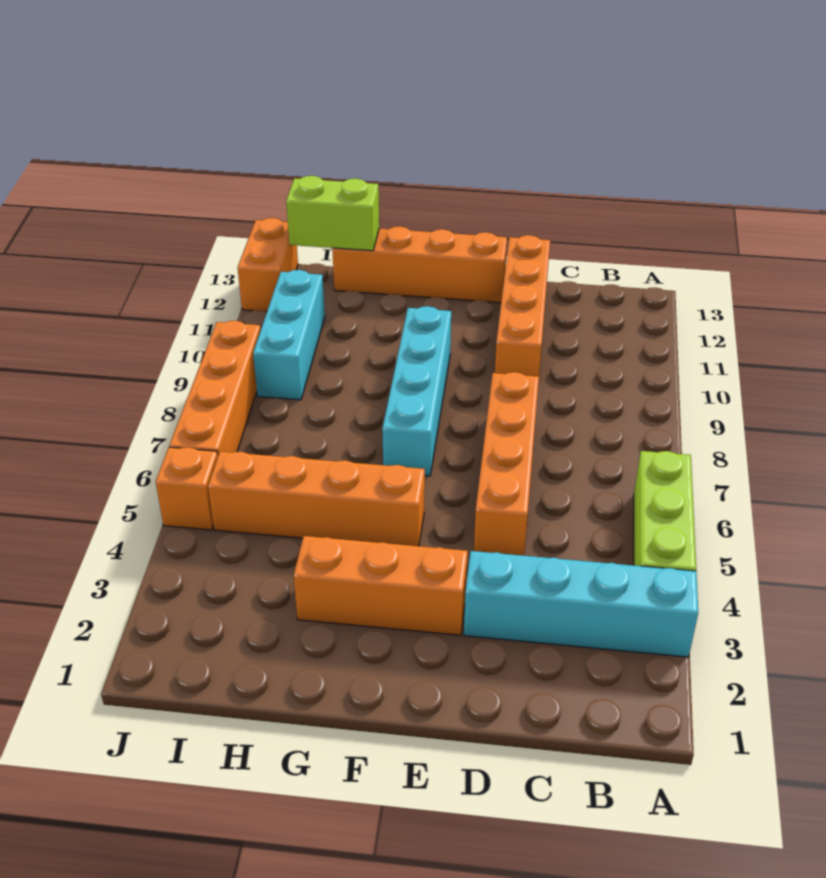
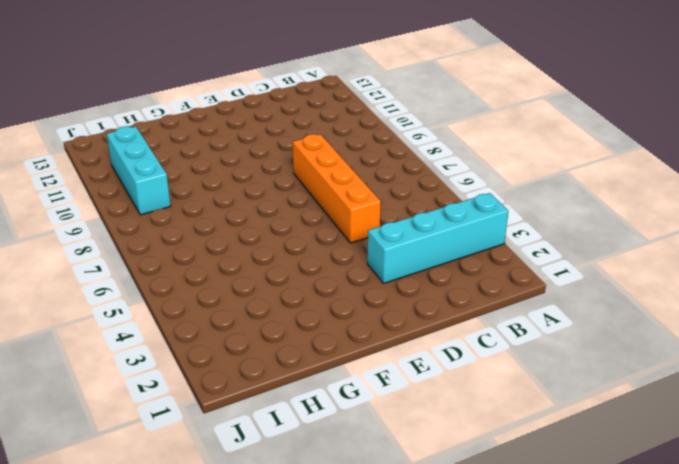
none -> lime 1x3 brick [634,451,696,571]
none -> orange 1x4 brick [495,235,550,376]
none -> orange 1x3 brick [293,536,468,635]

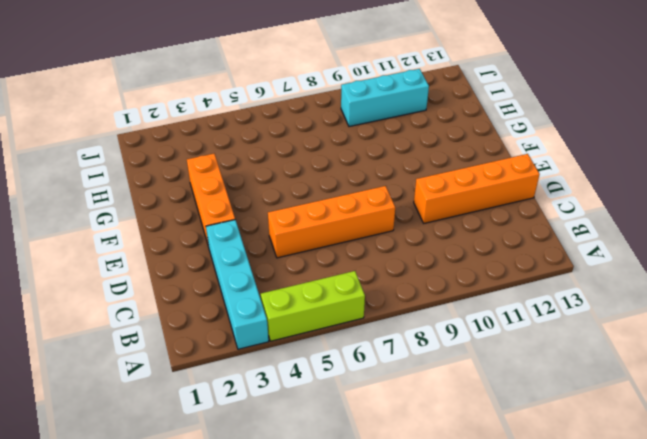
none -> orange 1x4 brick [332,226,507,303]
none -> orange 1x4 brick [208,452,425,546]
none -> cyan 1x4 brick [382,306,451,476]

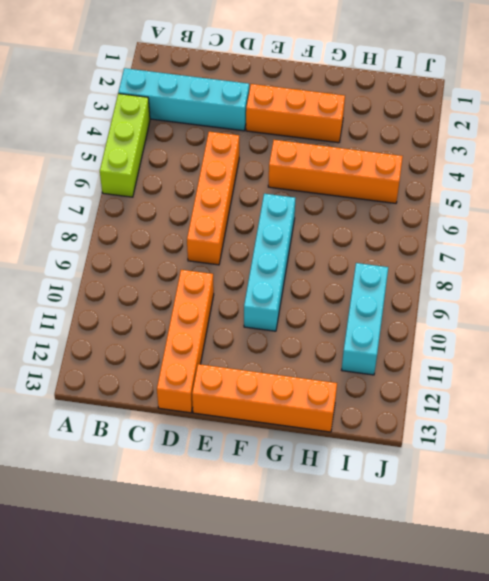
none -> orange 1x1 brick [156,447,218,530]
none -> orange 1x4 brick [169,321,261,454]
none -> orange 1x2 brick [238,218,298,312]

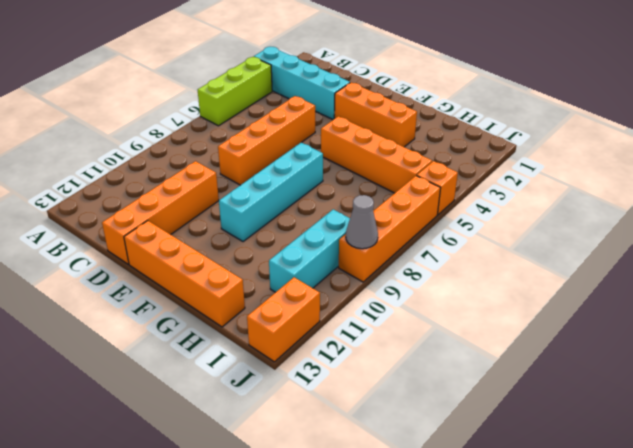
grey 1x1 cone [346,195,378,249] -> none
none -> lime 1x2 brick [286,176,379,251]

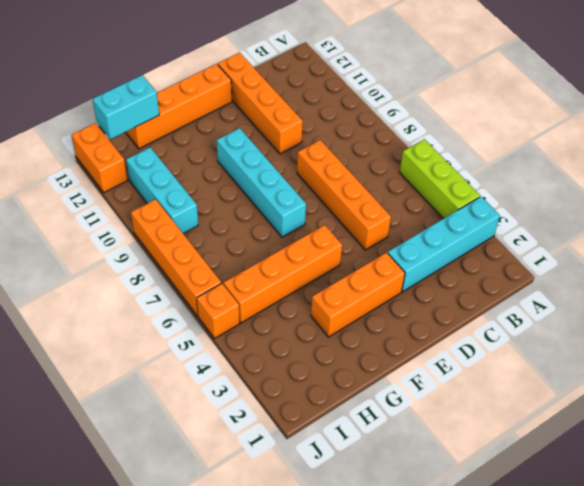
cyan 1x2 brick [93,75,159,139] -> lime 1x2 brick [286,176,379,251]

